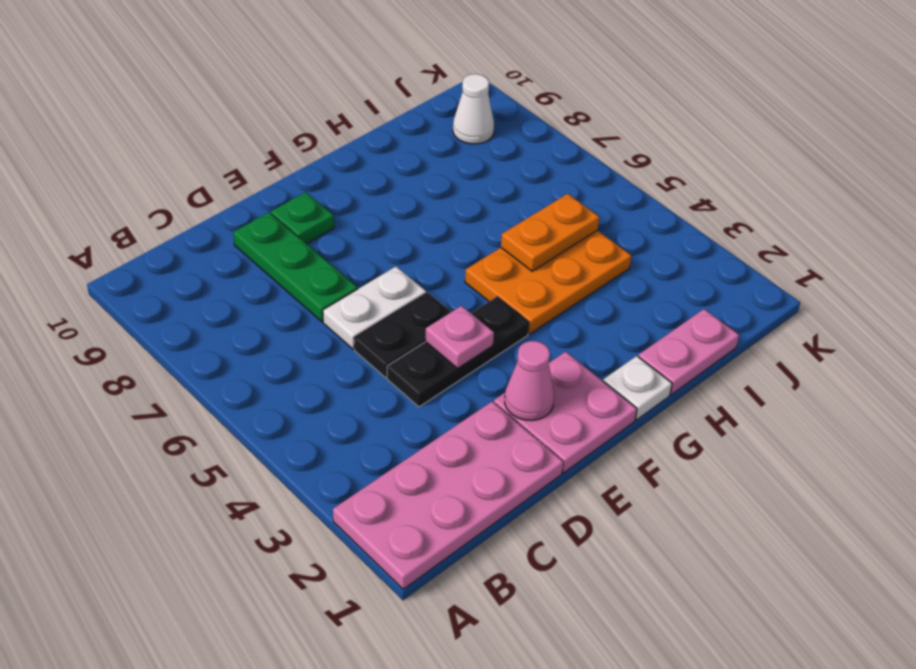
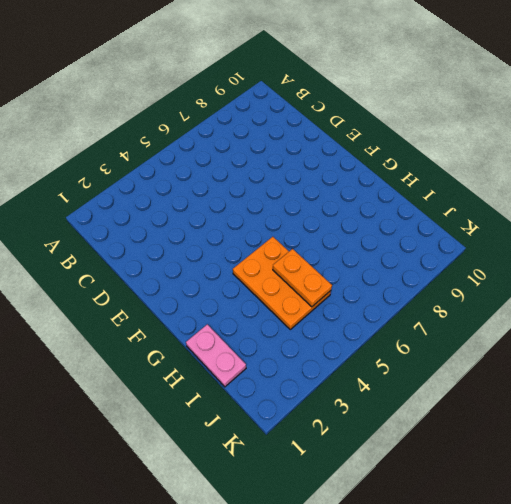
none -> pink 2x4 plate [333,401,563,589]
none -> black 1x3 plate [387,297,529,407]
none -> black 1x2 plate [354,293,451,378]

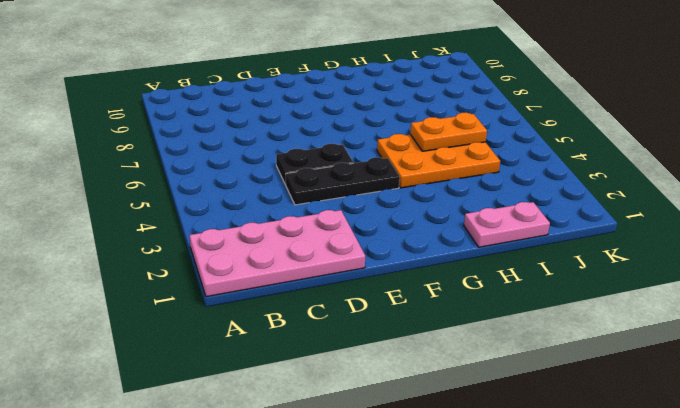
none -> white 1x2 plate [323,267,426,349]
none -> green 1x3 plate [233,213,358,322]
none -> pink 2x2 plate [494,352,637,473]

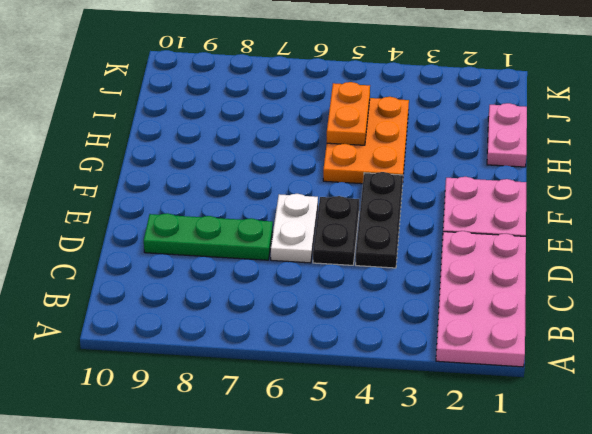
none -> green 1x1 plate [271,192,334,244]
none -> white 1x1 plate [603,356,672,420]
none -> white 1x1 cone [453,74,494,144]

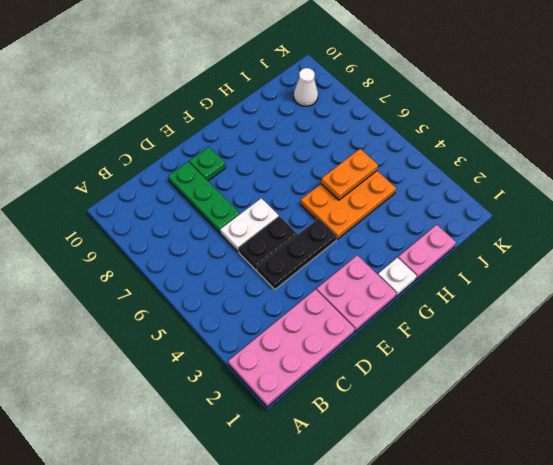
none -> pink 1x1 cone [505,341,554,421]
none -> pink 1x1 plate [425,306,494,368]

